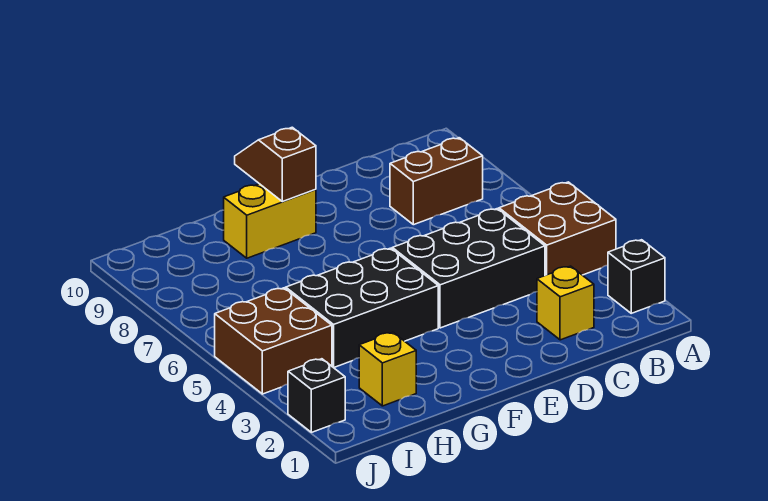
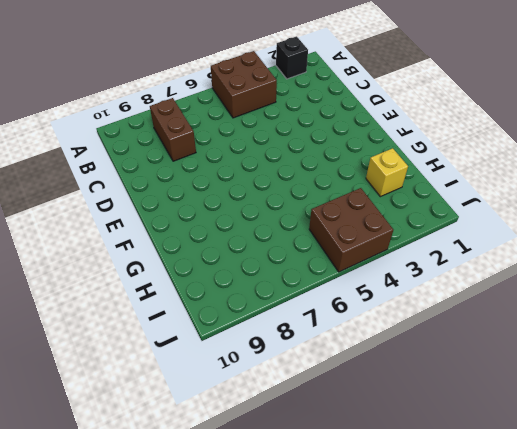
none -> yellow 1x1 brick [537,266,594,340]
none -> black 2x3 brick [392,209,545,328]

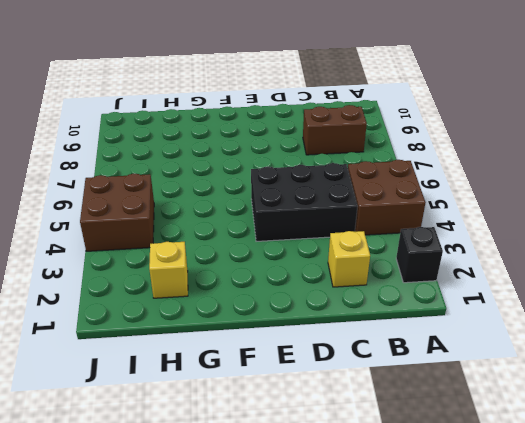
none -> black 2x3 brick [286,248,438,368]
none -> yellow 1x2 brick [224,184,316,258]

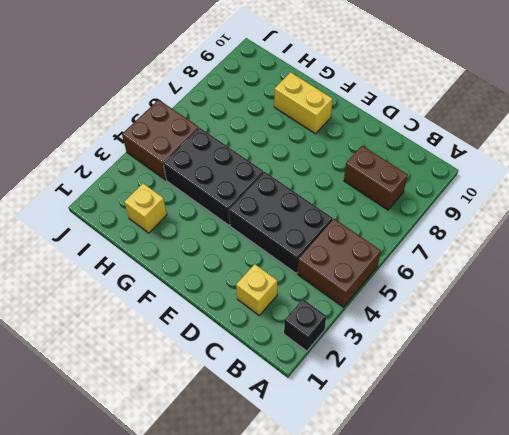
none -> black 1x1 brick [288,359,345,432]
none -> brown 1x2 slope [235,127,316,202]

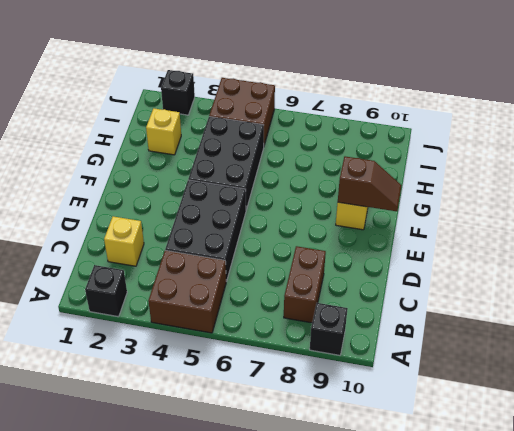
black 1x1 brick [310,303,348,355] -> none

